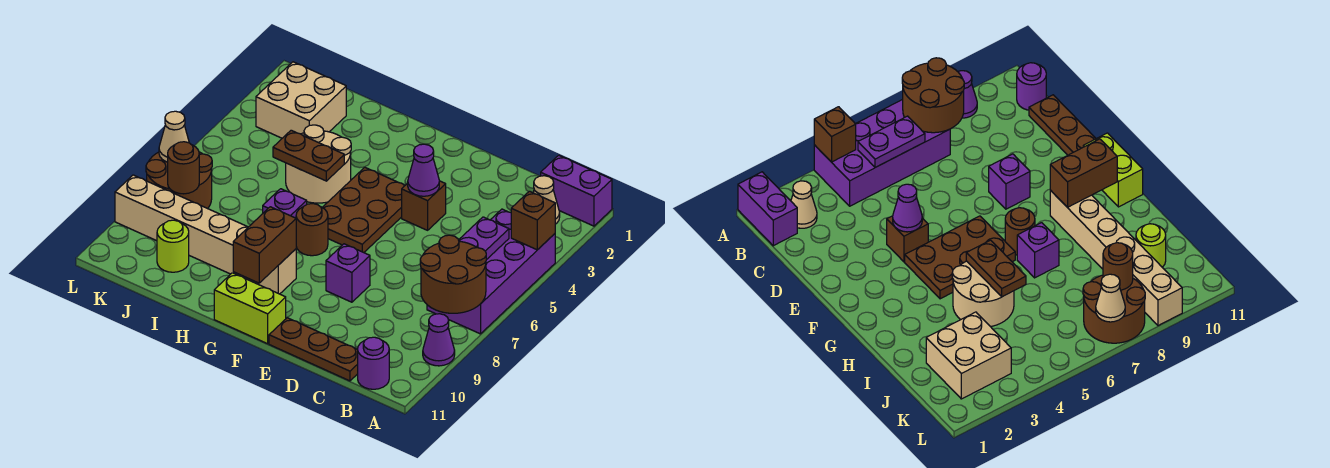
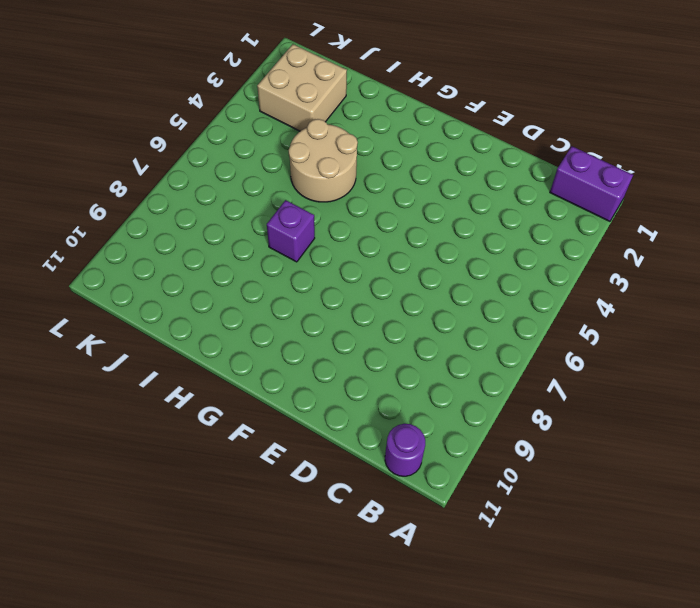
none -> purple 2x4 brick [427,209,555,334]
none -> purple 1x1 cone [423,314,455,366]
none -> tan 1x1 cone [533,176,560,224]

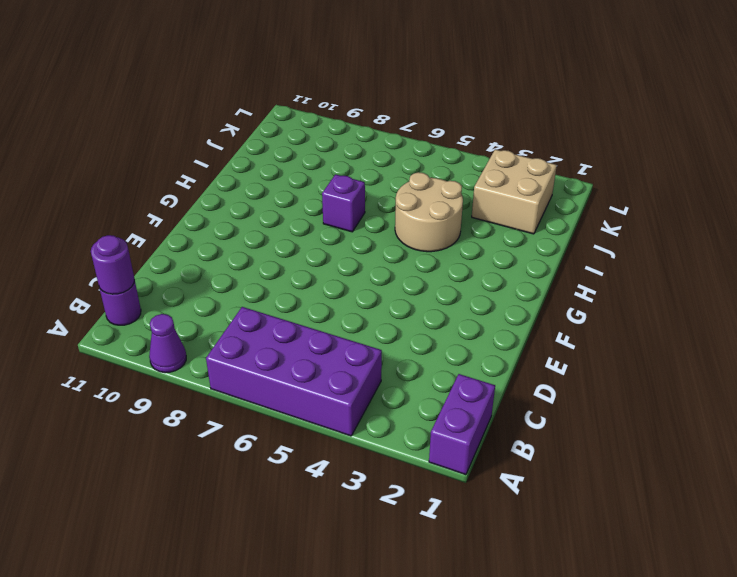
purple 1x1 round brick [91,235,134,294] -> none
none -> tan 1x1 cone [533,176,560,224]
none -> brown 1x3 plate [269,318,358,381]
none -> brown 1x1 brick [402,181,446,230]

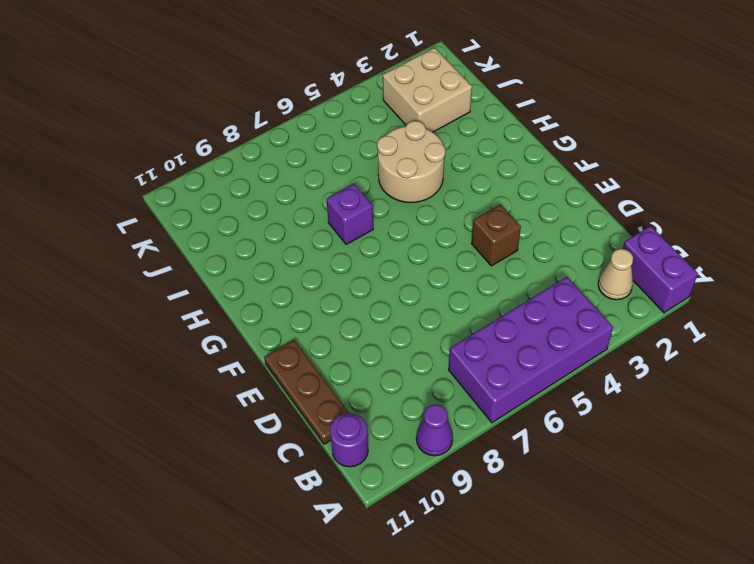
none -> purple 1x1 brick [326,244,370,302]
none -> brown 2x3 plate [322,167,405,253]
none -> lime 1x2 brick [214,273,286,344]

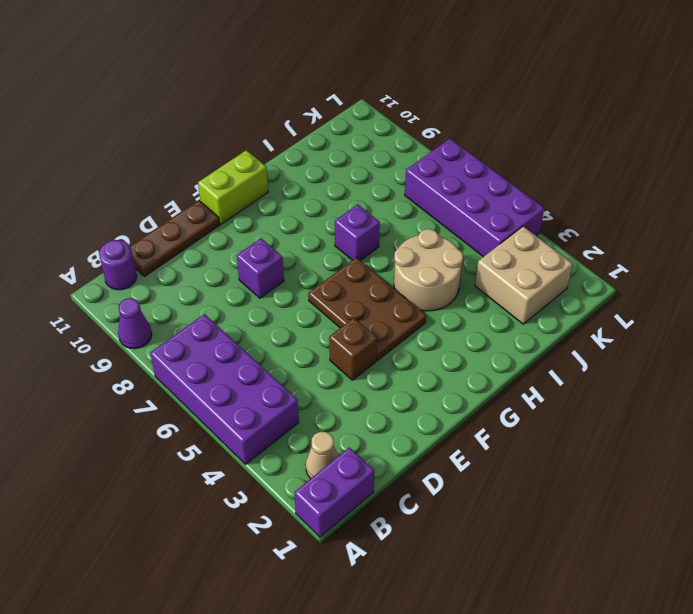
purple 2x4 brick [405,139,544,257] -> brown 2x2 round brick [146,152,212,209]
none -> brown 1x1 round brick [296,204,328,256]
none -> tan 1x6 brick [115,175,296,294]
none -> lime 1x1 round brick [157,220,189,272]

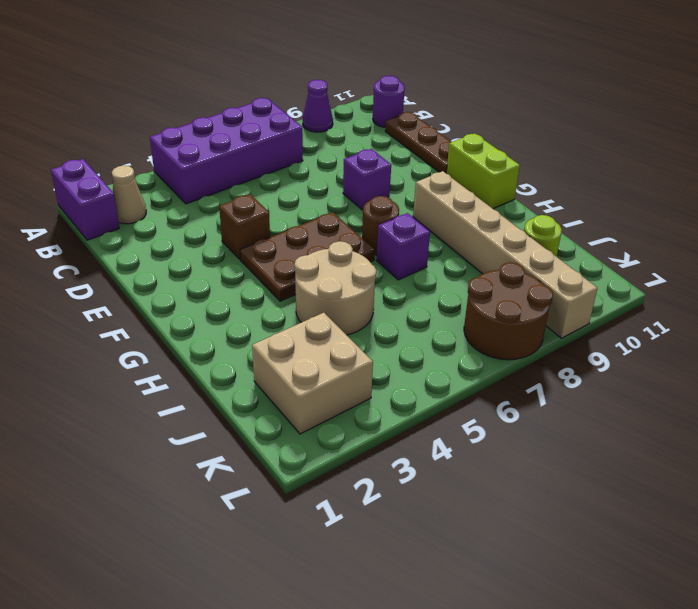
none -> brown 1x1 brick [511,191,555,250]
none -> brown 2x2 round brick [420,235,486,313]
none -> purple 1x2 plate [459,217,509,260]

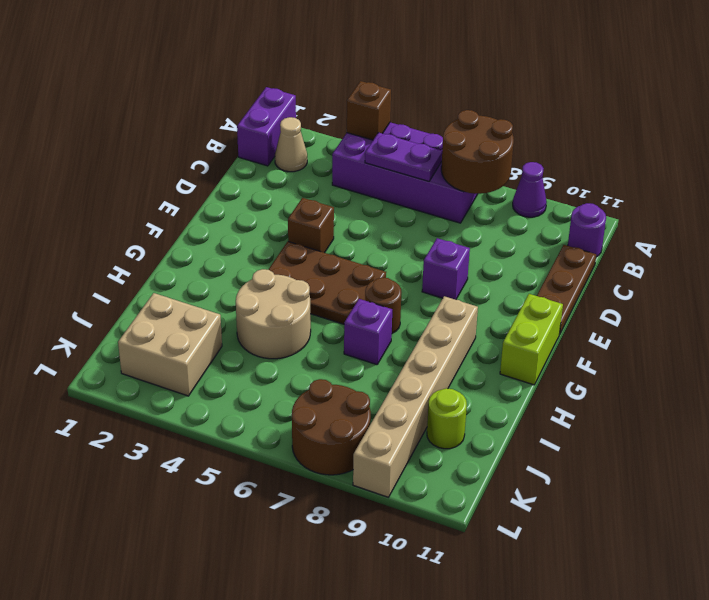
none -> purple 1x1 cone [408,144,439,196]
none -> brown 1x2 brick [233,207,296,283]
none -> brown 1x2 plate [273,130,344,181]

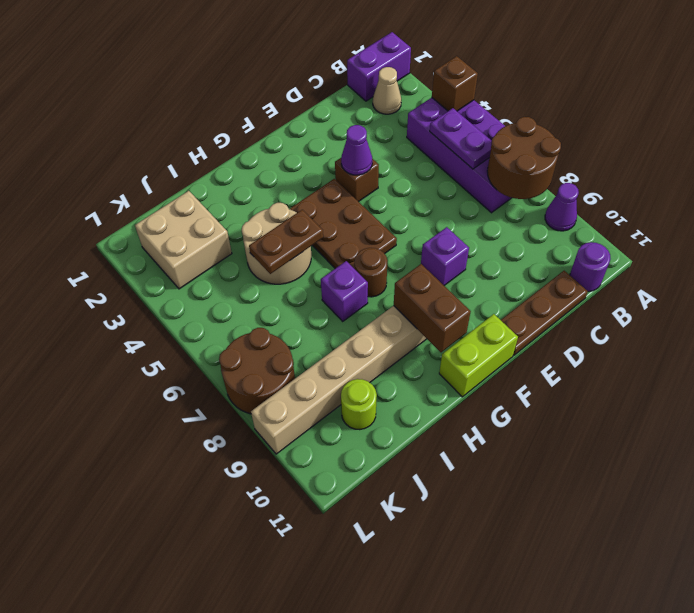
none -> brown 1x1 round brick [168,142,199,194]
none -> tan 1x1 cone [159,111,189,162]

